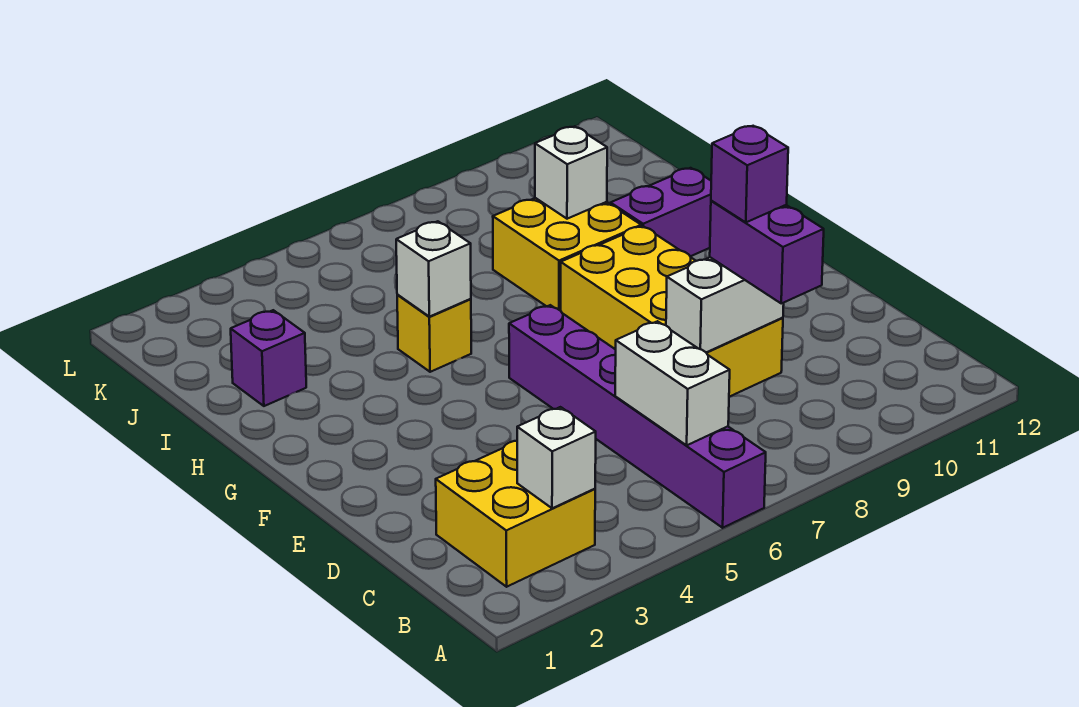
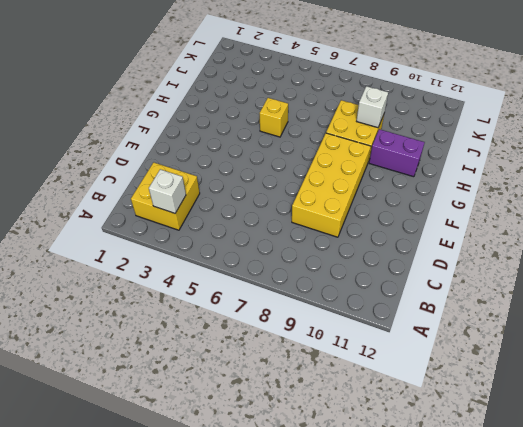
none -> purple 1x6 brick [509,305,766,528]
none -> purple 1x1 brick [231,310,306,406]
none -> white 1x2 brick [615,321,730,445]

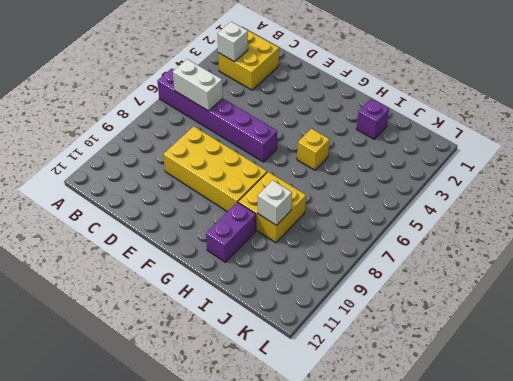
none -> white 1x2 brick [666,257,784,352]
none -> white 1x1 brick [396,221,471,317]
none -> purple 1x2 brick [710,201,824,303]

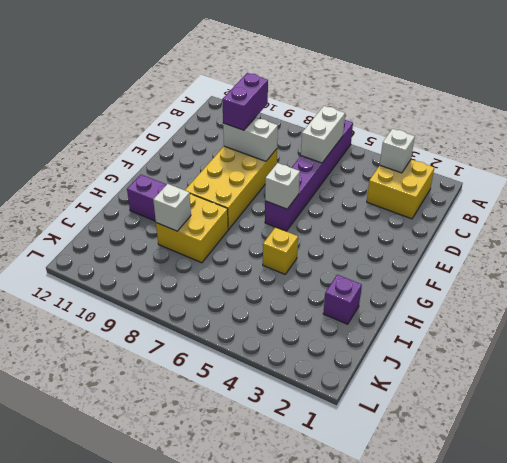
white 1x1 brick [265,163,300,209] -> white 1x1 brick moved to [396,221,471,317]
none -> purple 1x1 brick [711,126,788,222]

